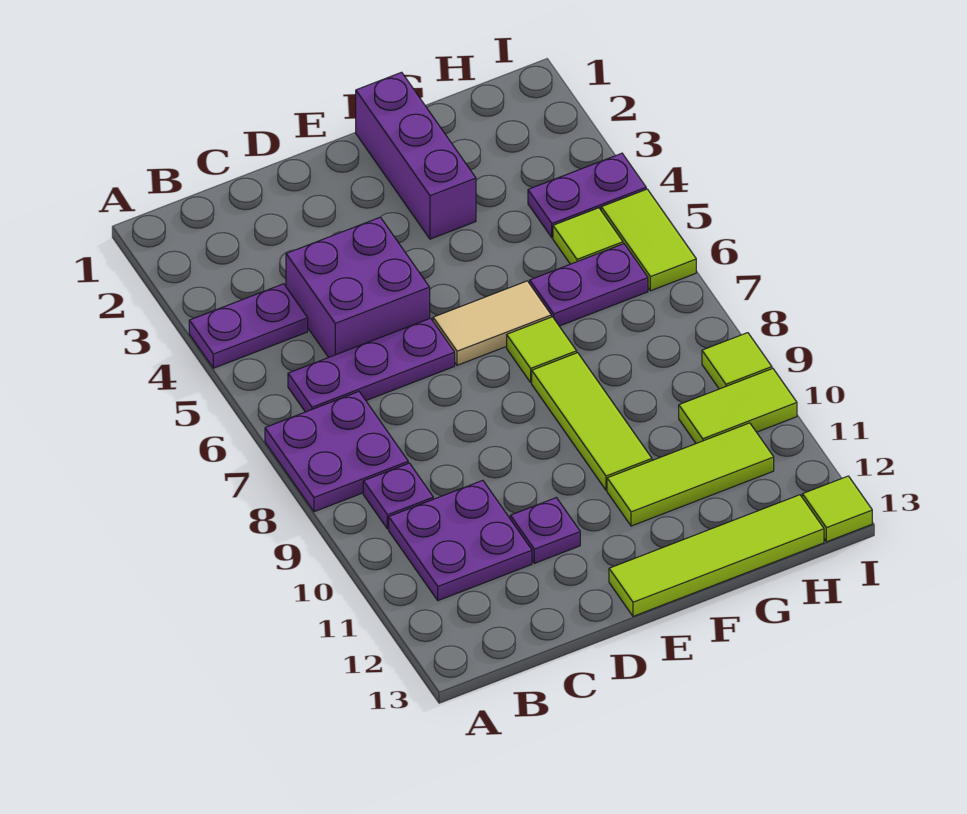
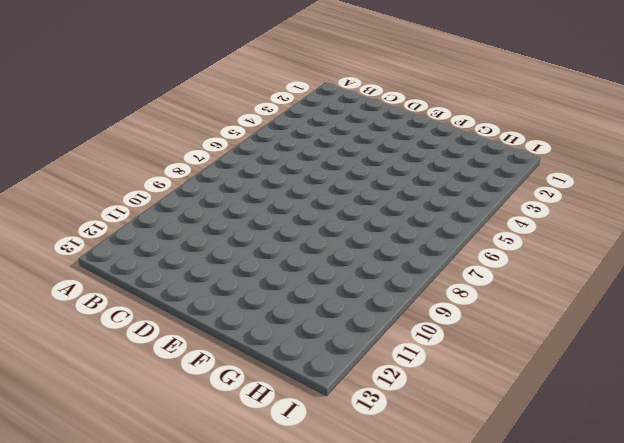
none -> purple 1x2 plate [189,284,308,368]
none -> purple 2x2 plate [265,392,408,512]
none -> purple 1x3 plate [288,318,455,412]

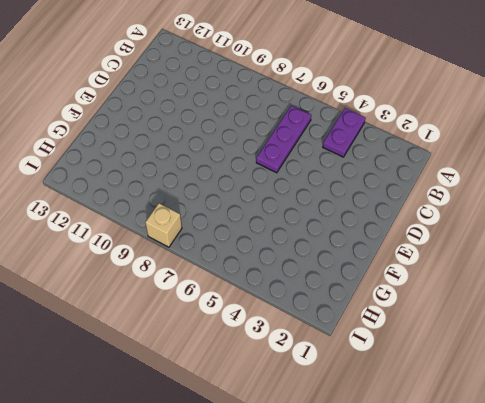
tan 1x1 brick [145,203,182,247] -> none
none -> purple 2x2 plate [265,392,408,512]
none -> purple 1x1 plate [363,463,433,529]
none -> purple 2x2 plate [389,480,532,601]

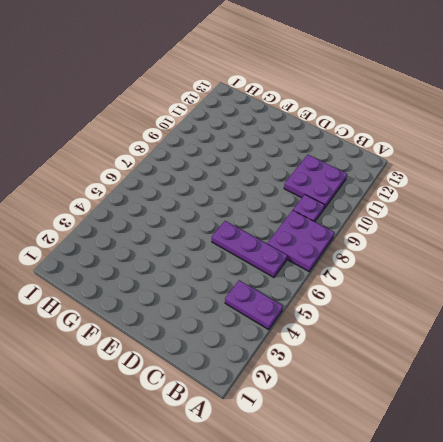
none -> purple 2x2 brick [286,217,430,357]
none -> purple 1x1 plate [510,498,580,563]
none -> tan 1x2 tile [433,281,551,365]

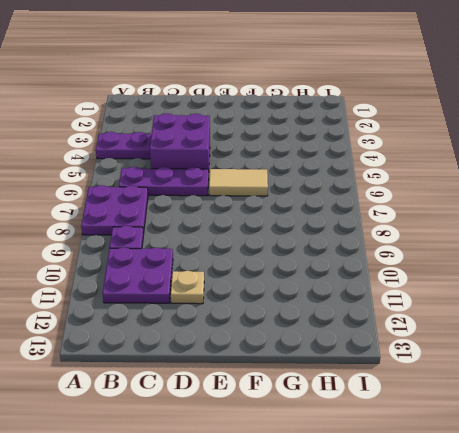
tan 1x1 plate [171,271,204,304] -> purple 1x1 plate [510,498,580,563]
none -> lime 1x4 tile [609,495,824,616]
none -> purple 1x3 brick [356,72,476,239]
none -> lime 1x1 tile [507,317,577,382]

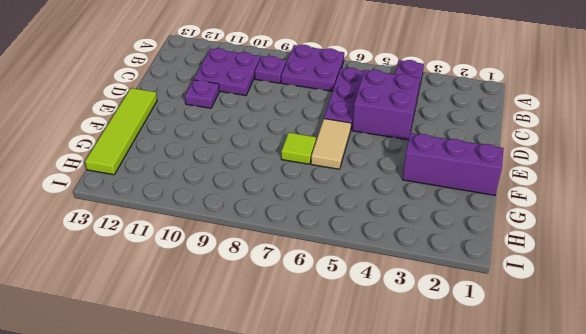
none -> lime 1x3 tile [532,353,652,490]
none -> lime 1x3 tile [607,423,774,526]
none -> purple 1x2 plate [530,244,648,326]

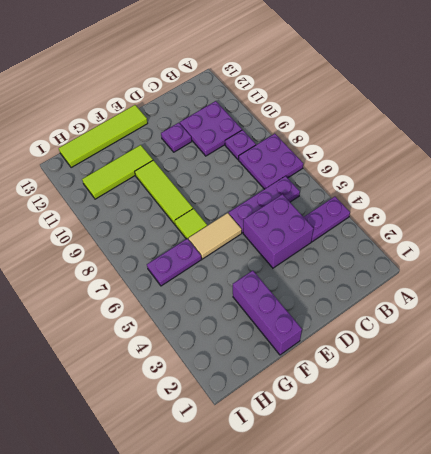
none -> purple 1x2 plate [528,153,646,238]
none -> lime 1x1 tile [553,208,623,264]
none -> lime 1x2 tile [679,369,797,443]

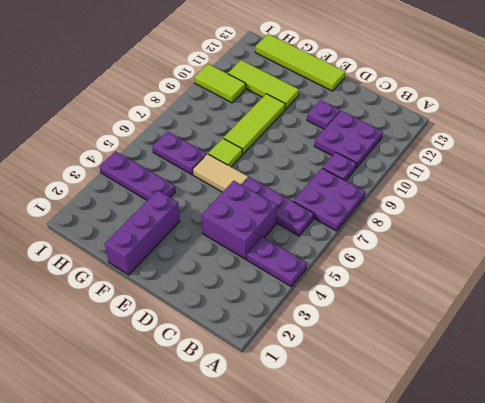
purple 1x3 plate [100,151,175,200] -> purple 1x2 plate [528,153,646,238]
none -> lime 1x1 tile [553,208,623,264]
none -> lime 1x2 tile [601,189,696,291]
none -> lime 1x1 tile [702,333,772,389]

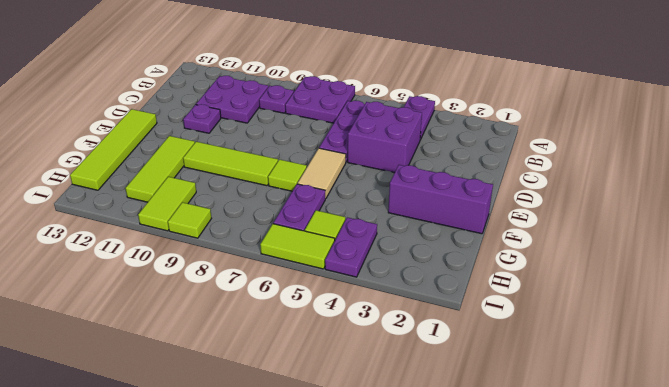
none -> lime 1x1 tile [802,476,872,542]

